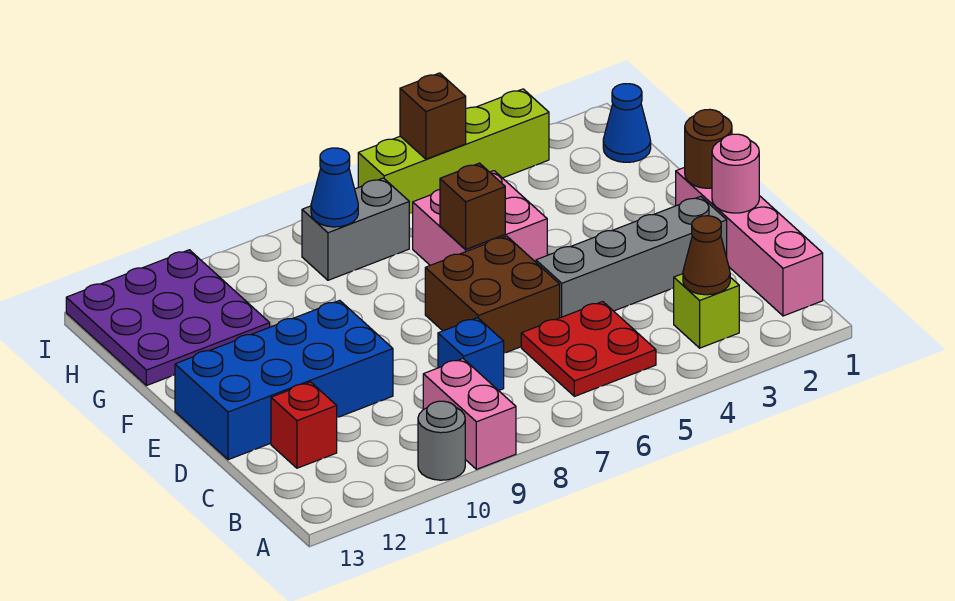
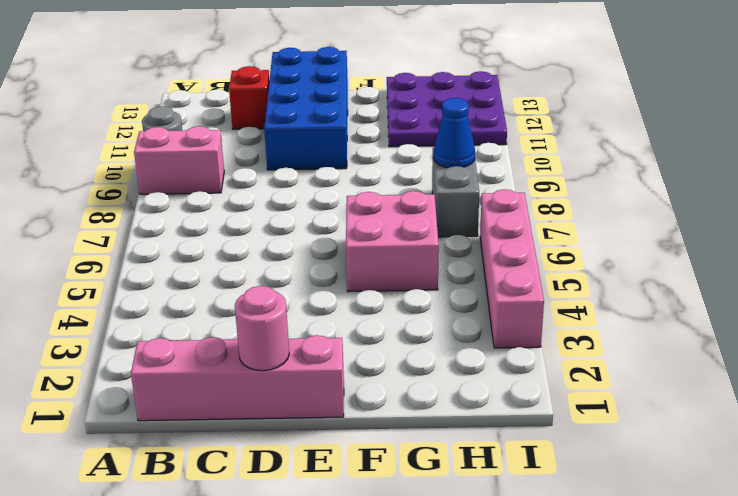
pink 1x4 brick [480,189,544,348] -> lime 1x4 brick [358,89,549,214]
none -> lime 1x1 brick [674,274,739,348]
none -> red 2x2 plate [521,302,656,396]
none -> blue 1x1 brick [438,318,504,391]

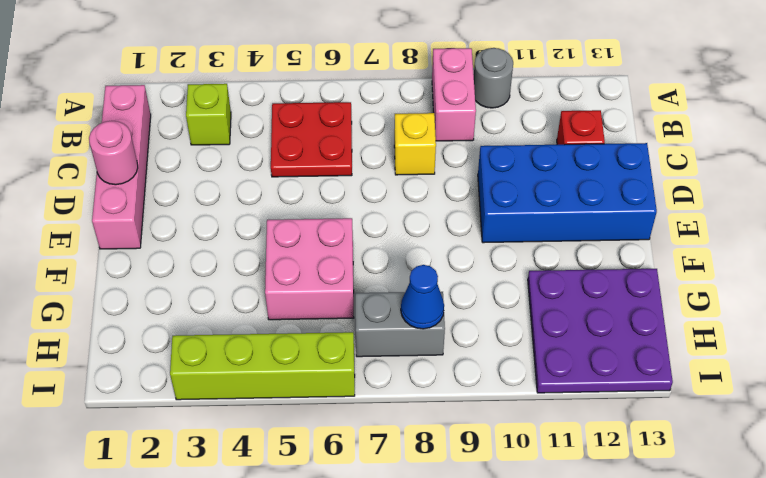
yellow 1x1 brick [394,113,436,175] -> blue 1x1 brick [438,318,504,391]
none -> grey 1x4 brick [536,196,727,318]
none -> brown 2x2 brick [425,236,560,353]
none -> blue 1x1 cone [603,84,651,162]

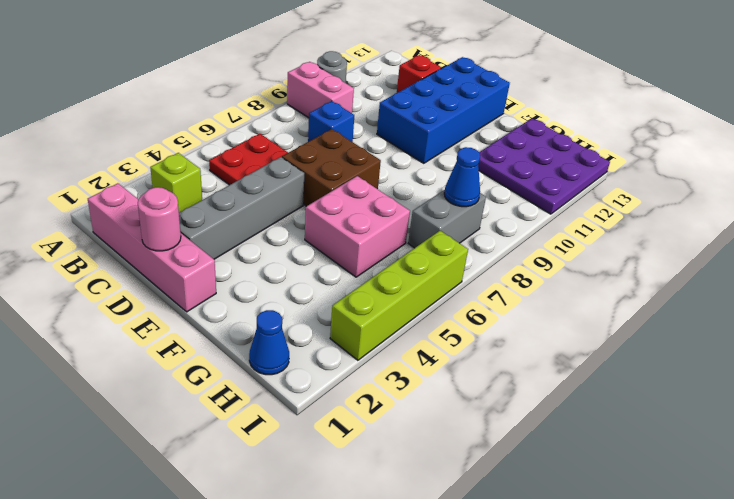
none -> brown 1x1 cone [683,216,730,295]
none -> brown 1x1 round brick [685,109,732,188]
none -> brown 1x1 brick [440,163,505,249]

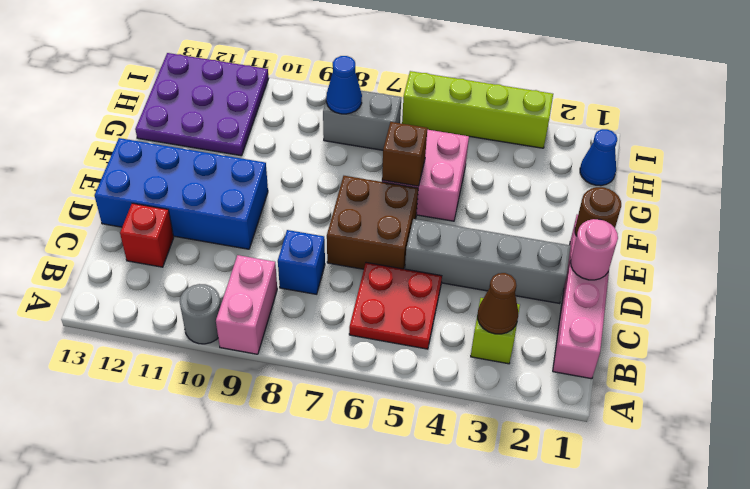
none -> brown 1x1 brick [400,73,466,159]

